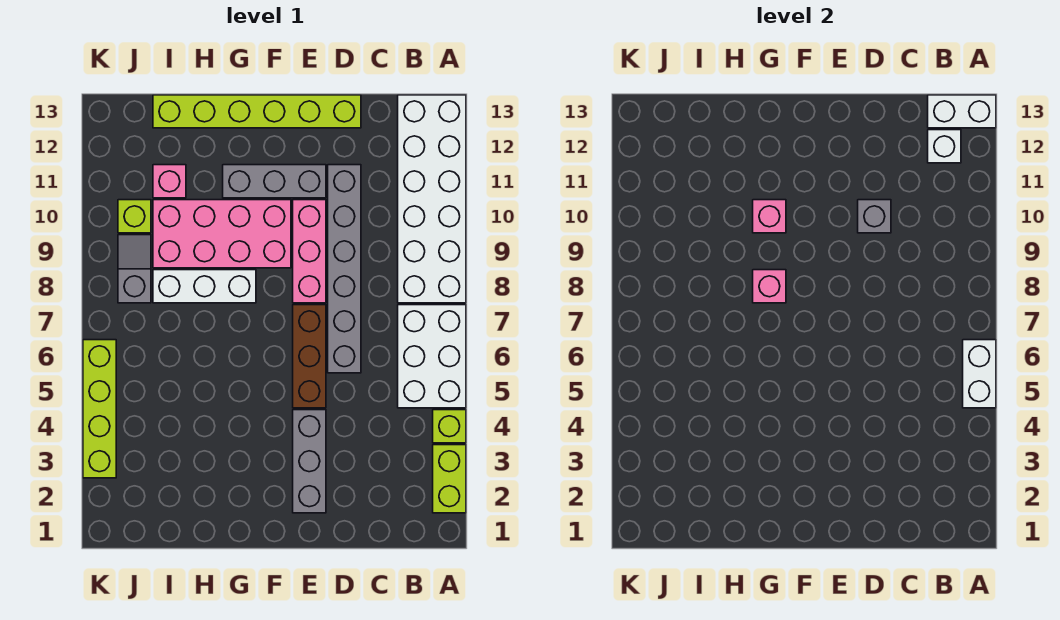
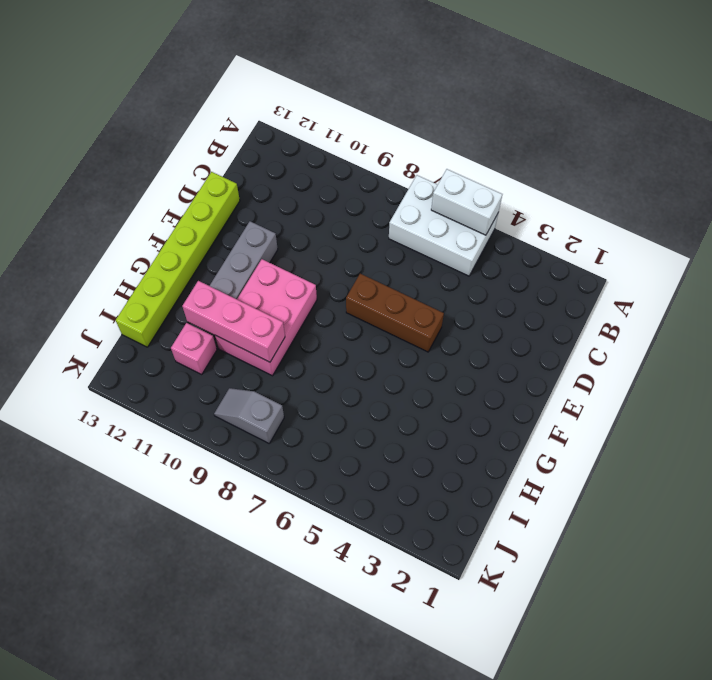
pink 2x3 brick [215,259,317,376] -> pink 2x4 brick [153,200,291,268]
pink 1x3 brick [182,281,285,362] -> pink 1x3 brick moved to [293,200,326,303]
none -> lime 1x2 brick [433,445,466,513]
none -> lime 1x1 brick [433,410,466,443]
none -> white 2x6 brick [398,95,466,303]

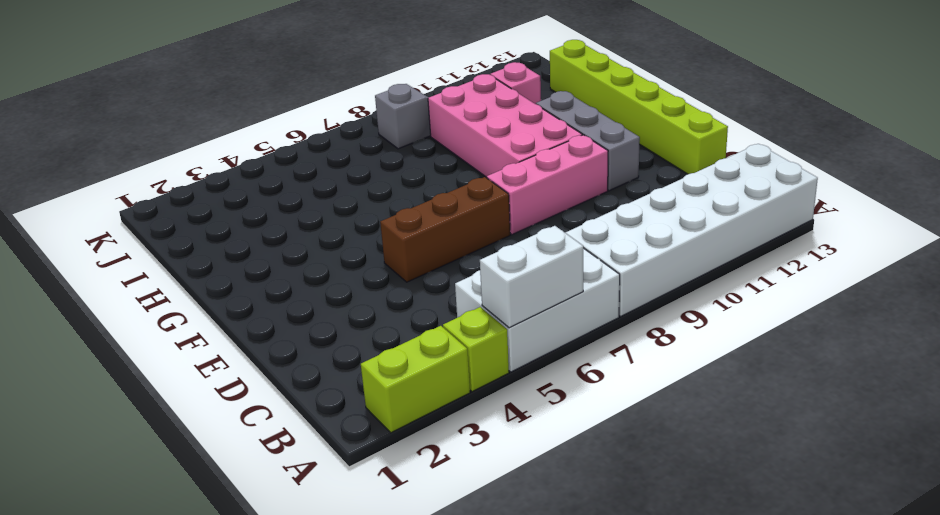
none -> grey 1x6 brick [328,165,361,373]
none -> grey 1x3 brick [293,410,326,513]
none -> white 1x3 brick [153,270,256,303]

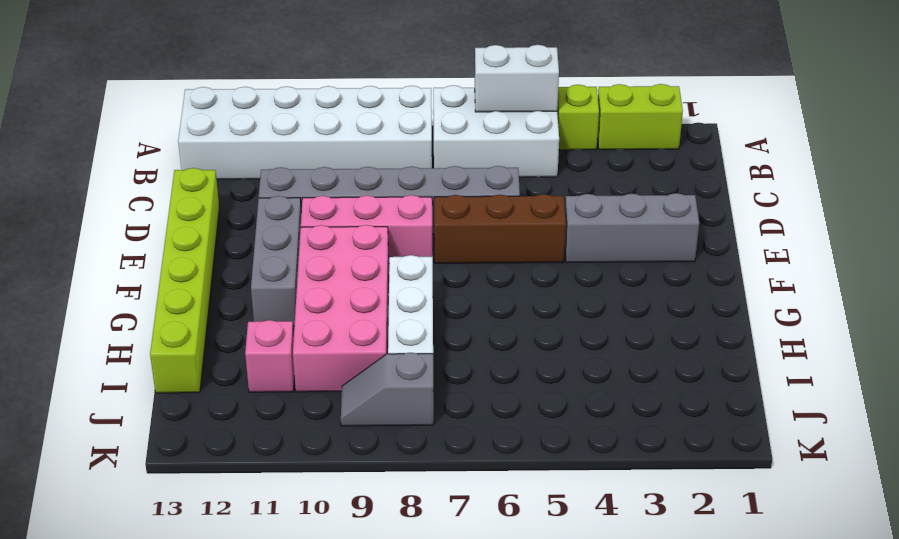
none -> lime 1x1 brick [118,200,151,233]
none -> lime 1x4 brick [83,340,116,478]
none -> white 1x2 brick [928,95,996,128]

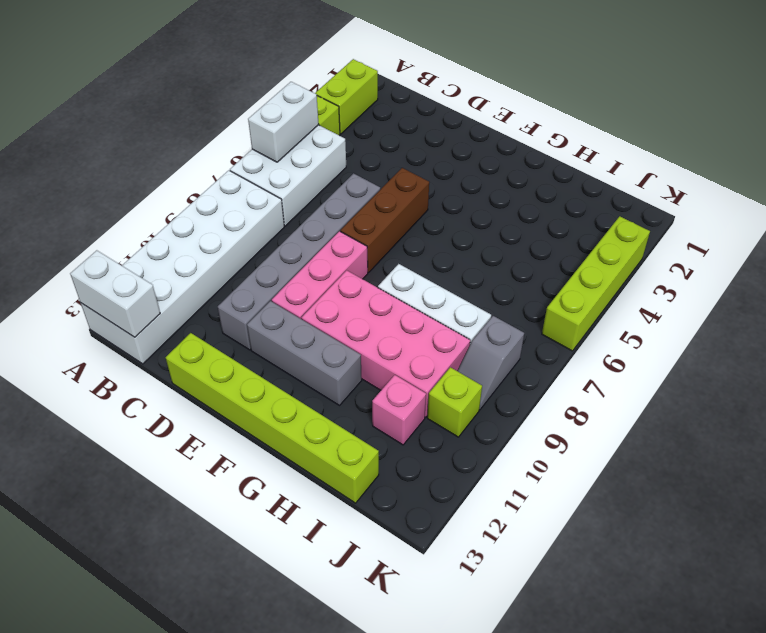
none -> grey 1x3 brick [293,410,326,513]
none -> white 1x1 brick [928,130,961,163]
none -> grey 1x1 brick [858,200,891,233]

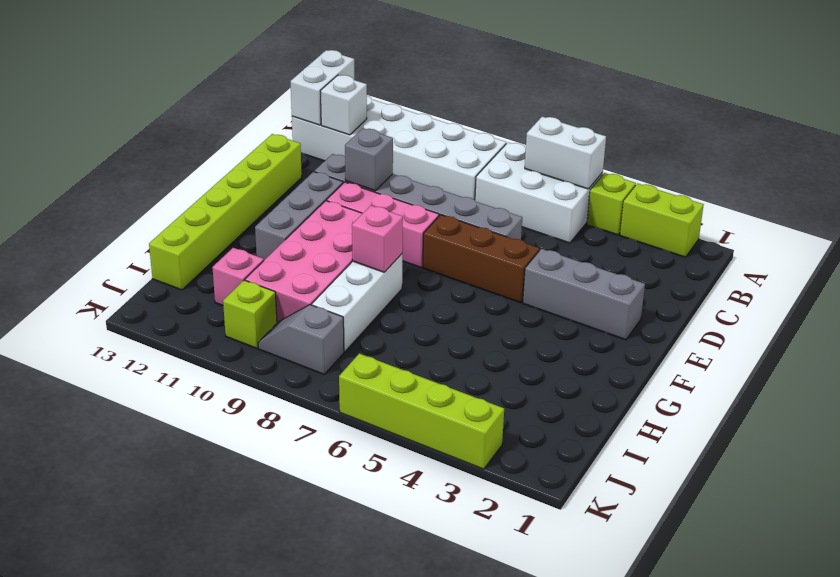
none -> pink 1x1 brick [753,200,786,233]

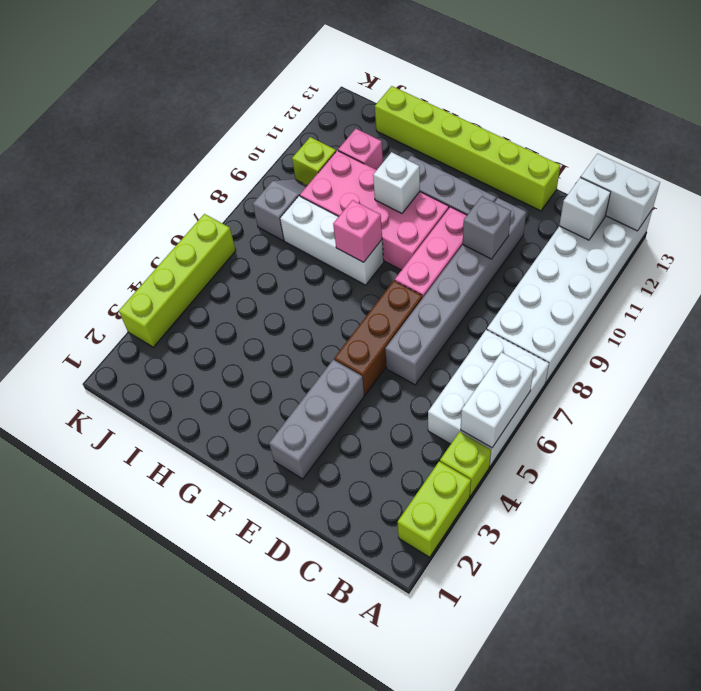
white 1x1 brick [373,152,420,213] -> pink 1x1 brick [753,200,786,233]

